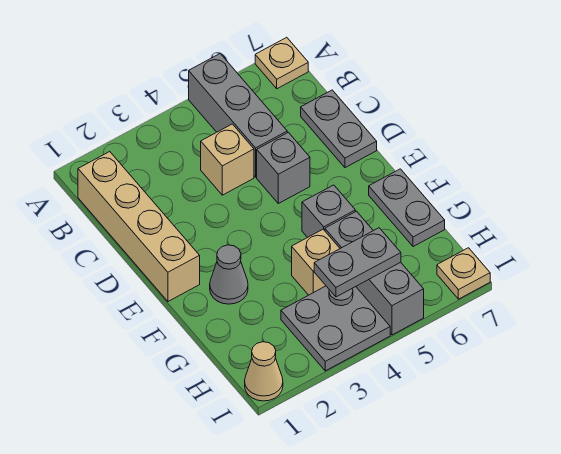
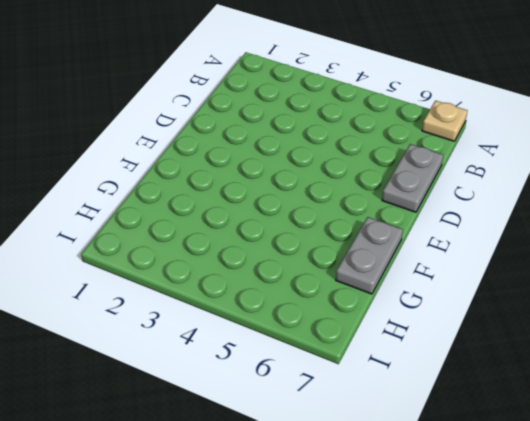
none -> grey 1x3 brick [189,54,287,177]
none -> tan 1x4 brick [78,152,200,301]
none -> tan 1x1 brick [201,124,254,195]

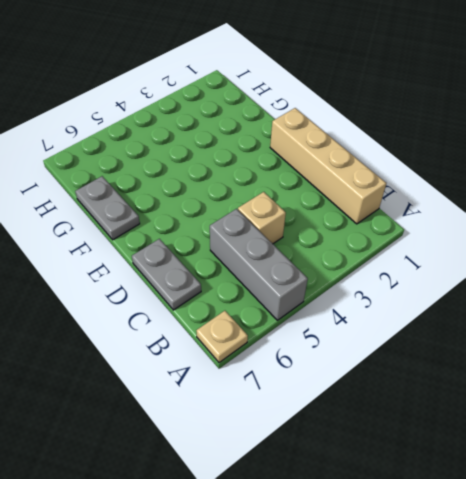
none -> grey 1x1 brick [257,132,310,203]
none -> grey 1x1 cone [210,245,248,304]
none -> grey 1x1 brick [302,185,355,237]

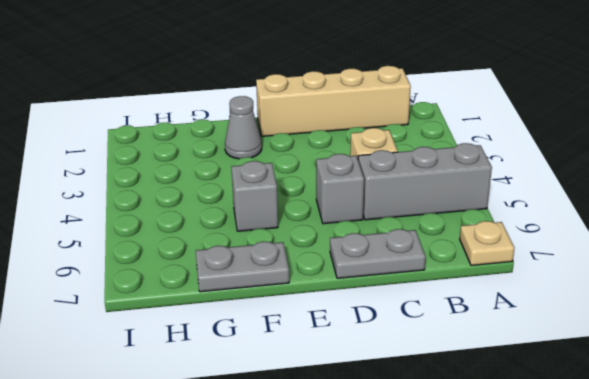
none -> tan 1x1 brick [292,229,340,295]
none -> grey 1x3 brick [325,211,424,335]
none -> grey 2x2 plate [281,286,390,371]

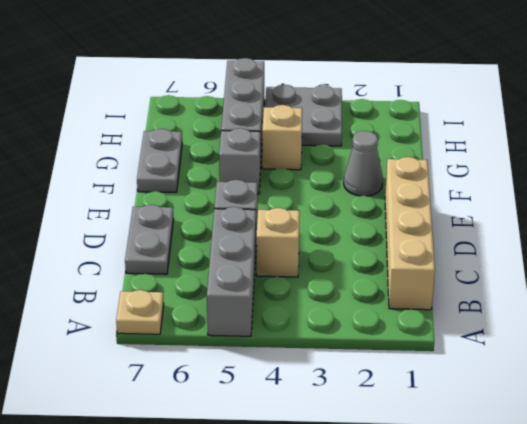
none -> tan 1x1 cone [245,342,283,401]
none -> tan 1x1 plate [437,248,490,299]
none -> grey 1x2 plate [314,228,401,297]

